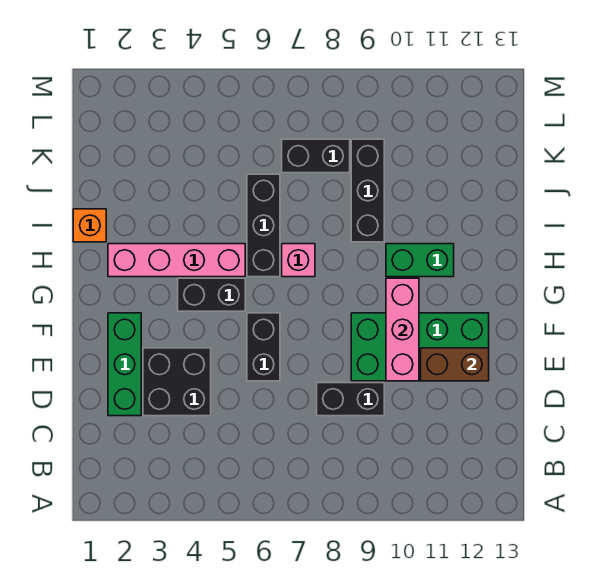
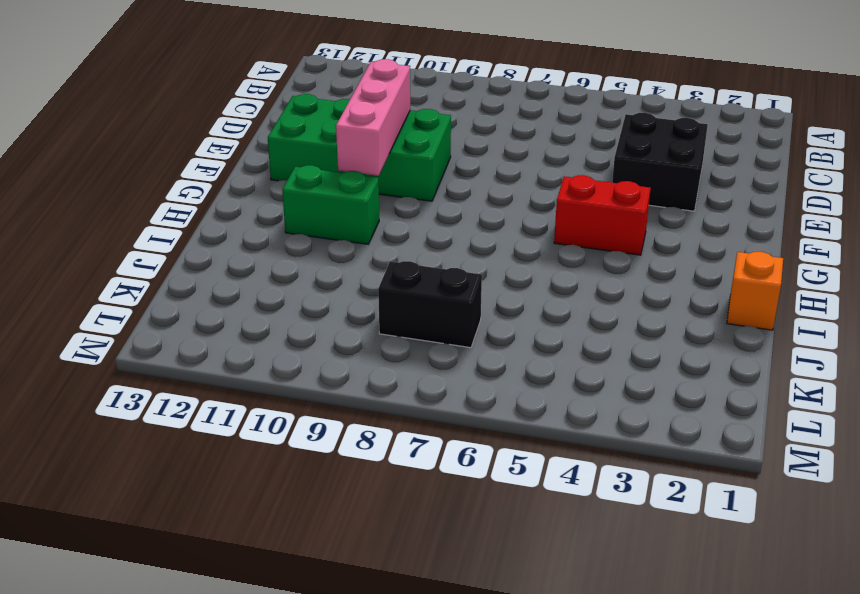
red 1x2 brick [554,175,651,255] -> black 1x2 brick [178,278,245,311]
none -> green 1x3 brick [108,313,141,416]
none -> black 1x2 brick [317,383,384,416]
none -> black 1x2 brick [247,313,280,381]

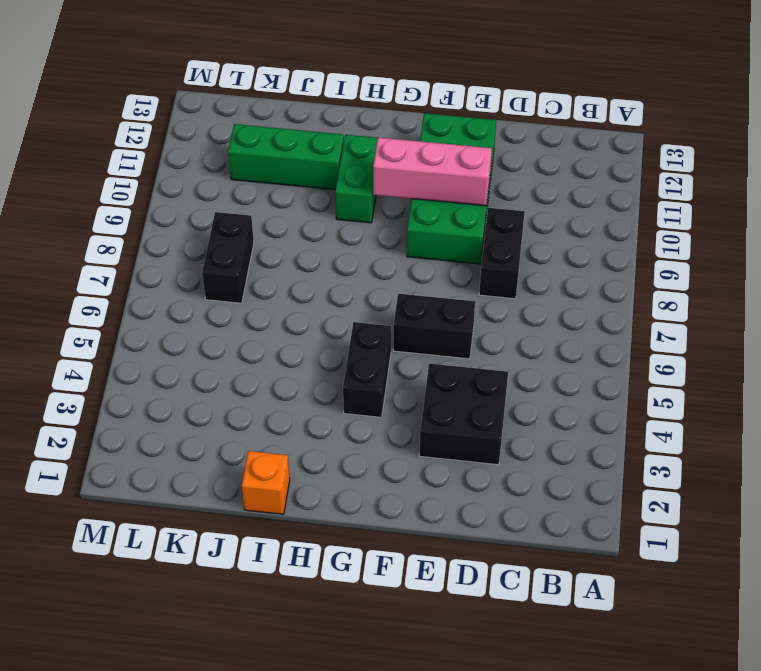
green 1x3 brick [228,124,344,190] -> green 1x3 brick moved to [108,313,141,416]
none -> pink 1x4 brick [108,244,245,277]
none -> black 1x3 brick [247,174,280,277]
none -> pink 1x1 brick [282,244,315,277]

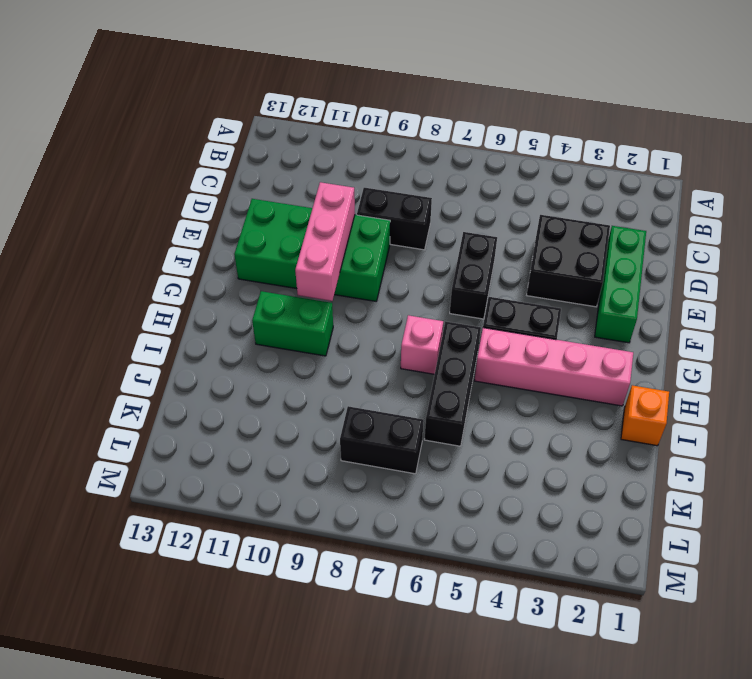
none -> black 1x3 brick [351,139,384,242]
none -> brown 1x2 brick [421,348,489,381]

